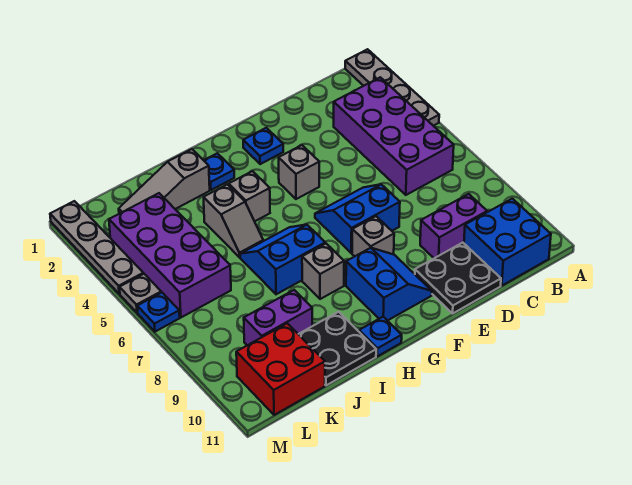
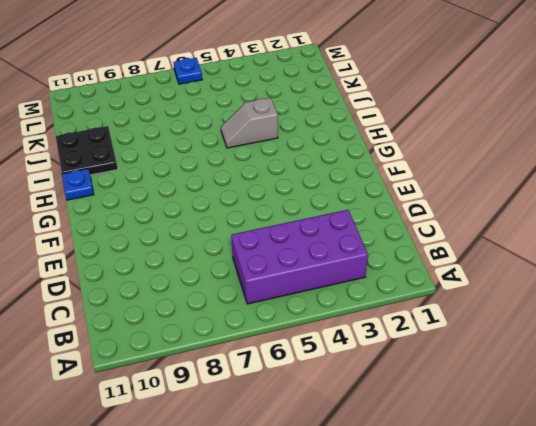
none -> grey 1x4 plate [345,49,439,126]
none -> blue 2x2 brick [464,199,551,286]
none -> purple 1x2 brick [420,194,487,258]

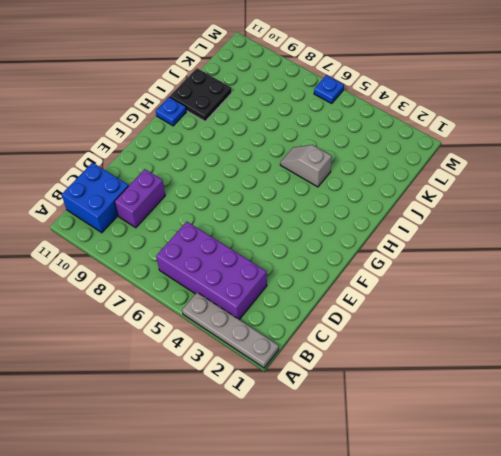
none -> black 2x2 plate [415,243,501,313]
none -> blue 2x2 slope [315,184,400,253]
none -> blue 1x1 plate [243,128,283,164]

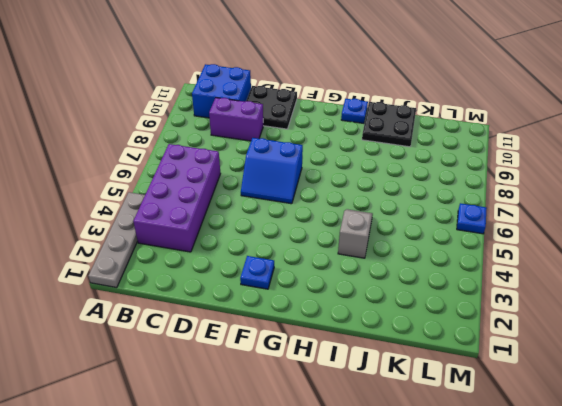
none -> grey 1x1 brick [279,145,319,199]
none -> grey 1x1 brick [352,216,394,256]
none -> blue 2x2 slope [346,248,432,321]

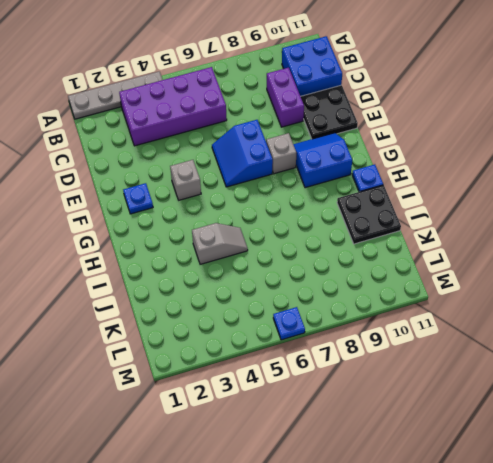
none -> blue 1x1 plate [204,153,234,190]
none -> grey 1x1 brick [229,171,270,221]
none -> blue 2x2 slope [240,225,325,294]

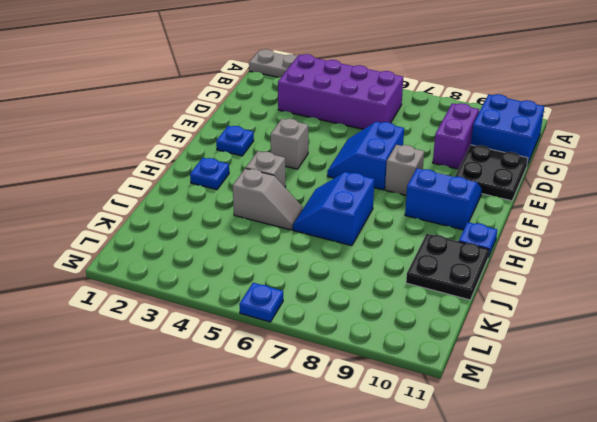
none -> grey 1x1 brick [302,243,344,299]
none -> grey 1x3 slope [119,149,210,214]
none -> purple 1x2 brick [244,290,312,345]

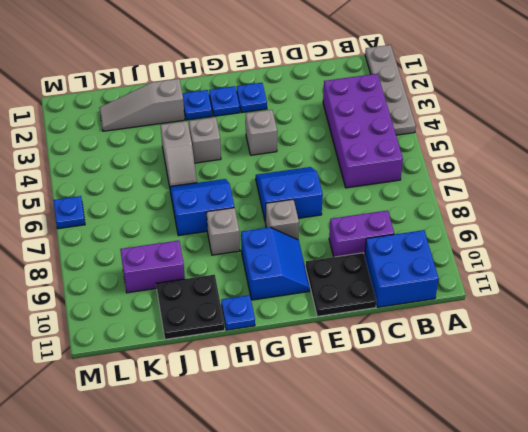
blue 1x1 plate [209,86,240,116] -> none
none -> purple 2x4 brick [109,193,231,317]
none -> red 2x2 brick [236,323,325,415]
none -> grey 1x4 plate [50,201,143,294]

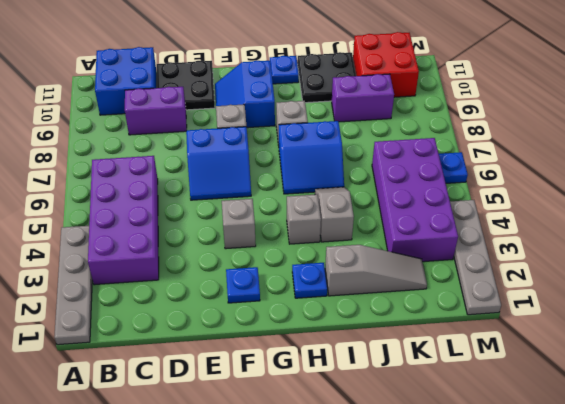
none -> grey 1x1 plate [120,274,161,313]

